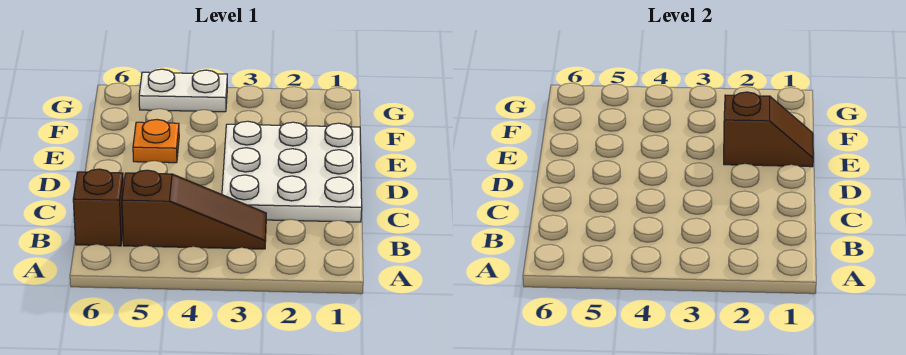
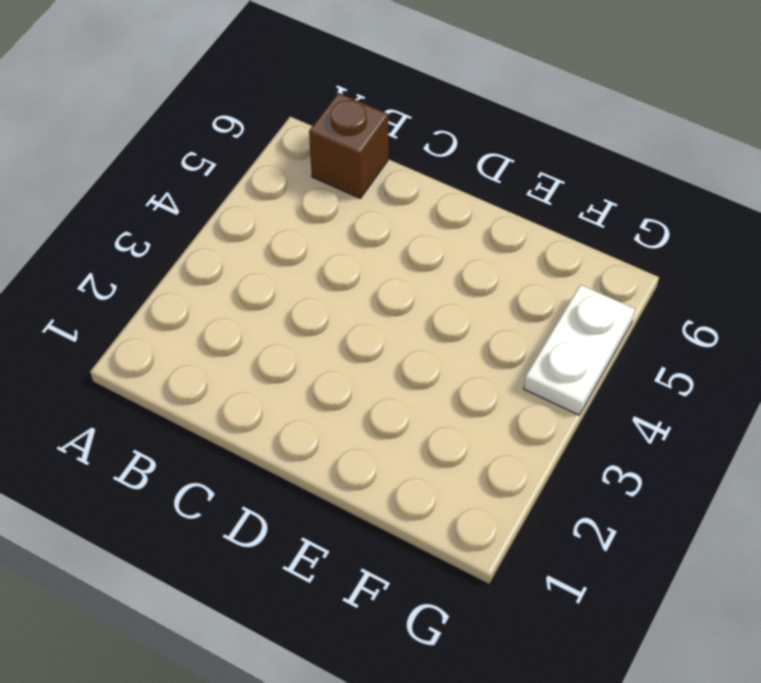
none -> brown 1x3 slope [122,170,266,249]
none -> white 3x3 plate [222,121,362,222]

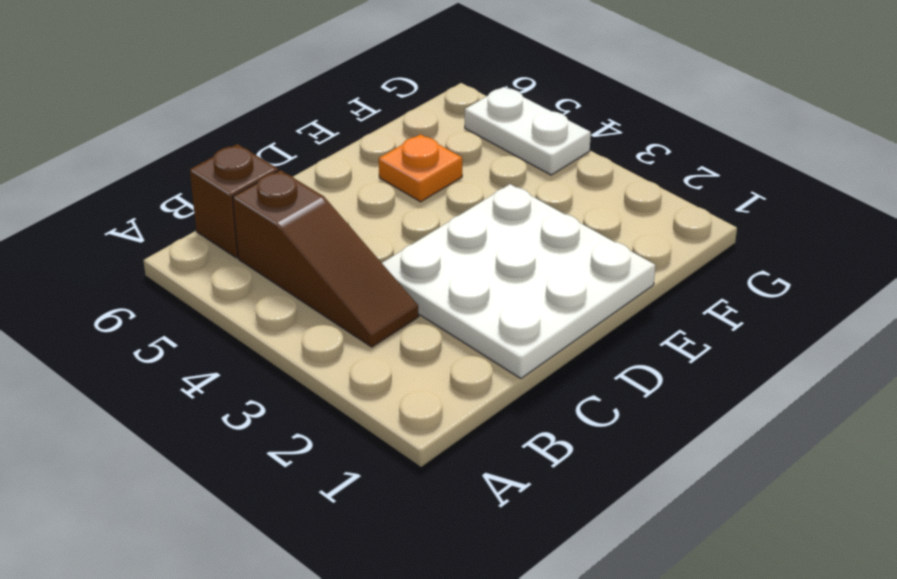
none -> brown 1x2 slope [724,92,813,167]

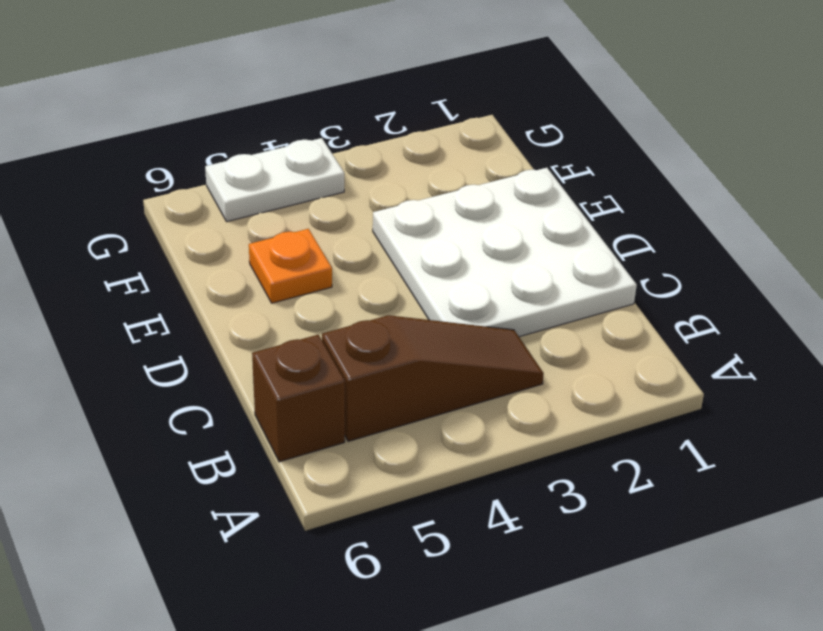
none -> brown 1x2 slope [724,92,813,167]

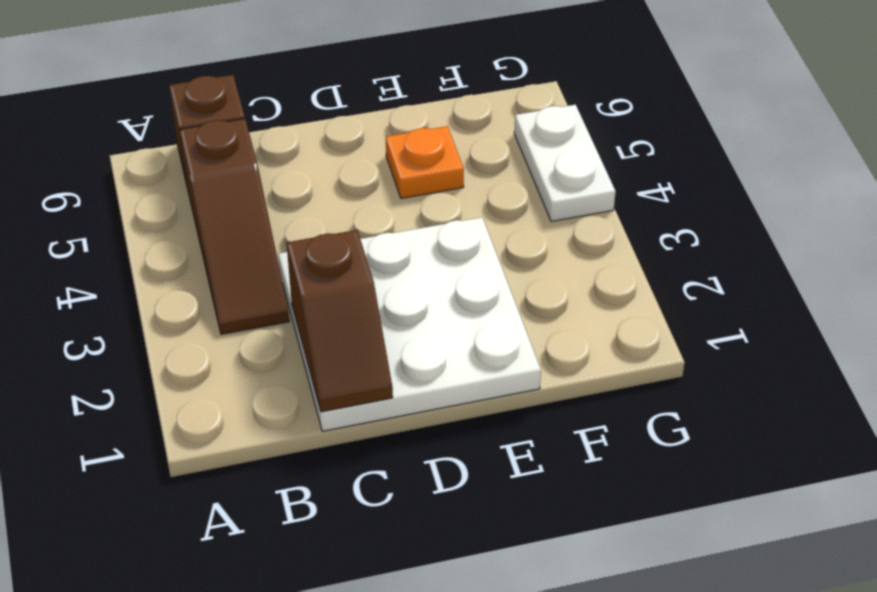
brown 1x2 slope [287,230,393,412] -> brown 1x2 slope moved to [724,92,813,167]

